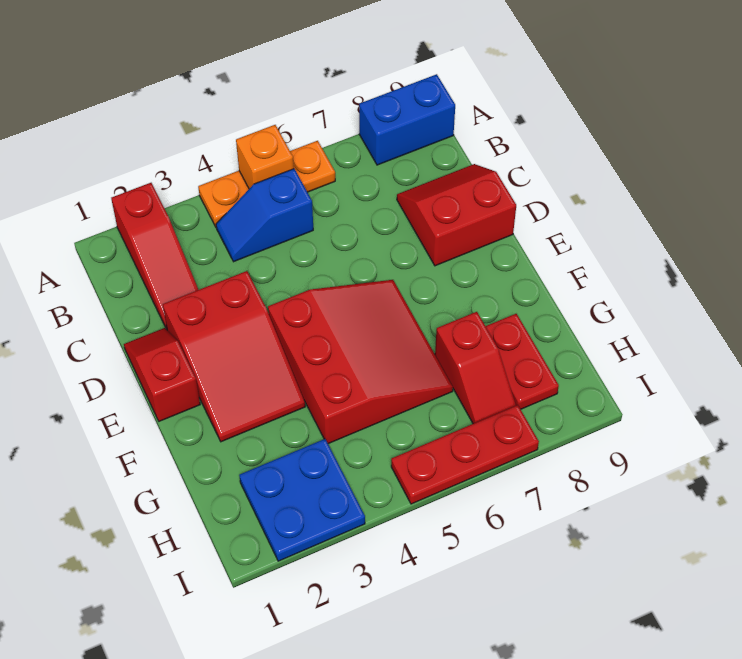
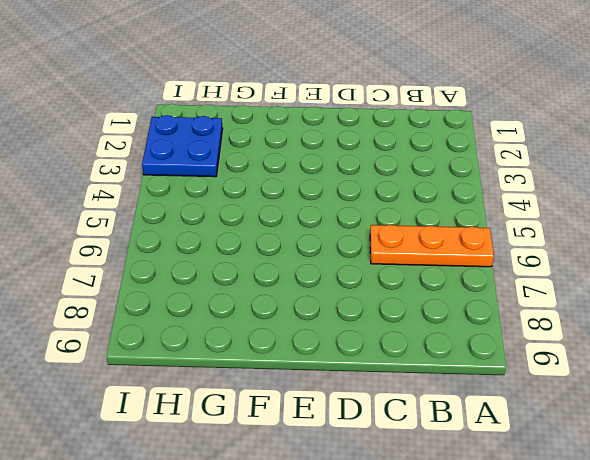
orange 1x3 plate [370,225,494,267] -> orange 1x3 plate turned to [198,141,335,227]
none -> red 1x3 slope [111,183,198,330]
none -> blue 1x2 brick [359,74,455,165]
none -> blue 1x2 slope [216,169,313,262]

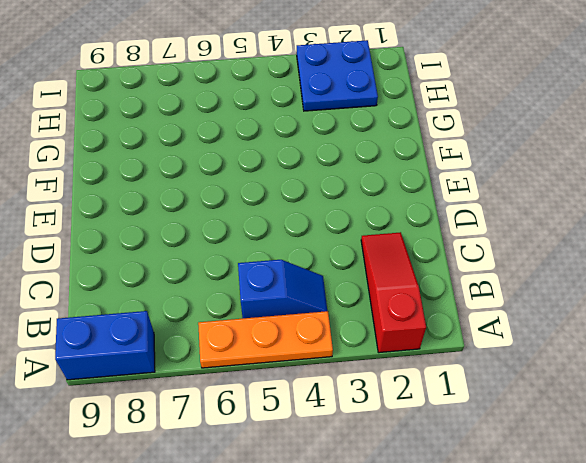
none -> red 2x2 slope [397,164,516,266]
none -> red 1x2 slope [124,328,200,421]
none -> red 2x3 slope [163,271,305,442]

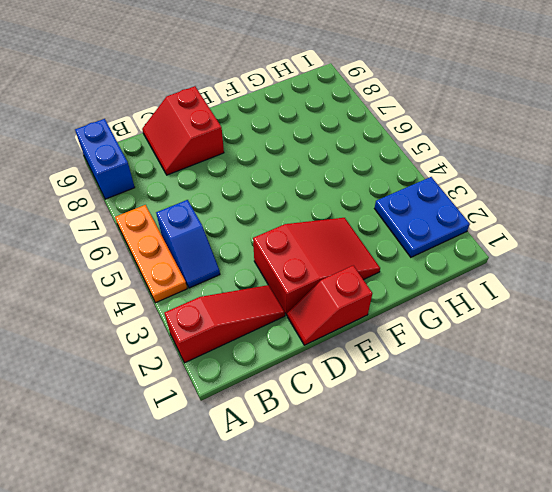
none -> red 3x3 slope [268,280,453,444]
none -> red 1x2 slope [435,312,516,424]
none -> red 1x2 plate [486,314,559,409]

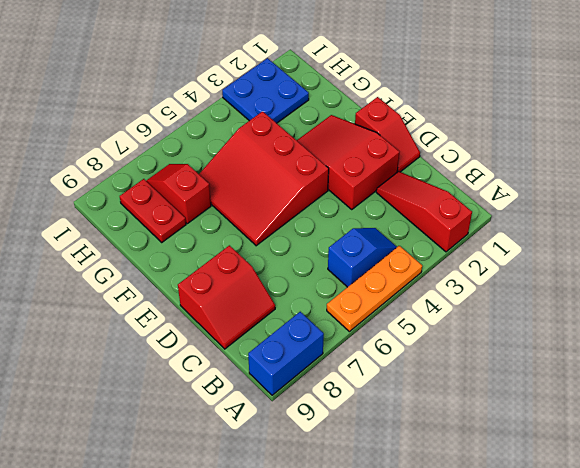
none -> red 1x3 plate [391,405,539,504]
none -> orange 1x1 brick [236,125,294,189]

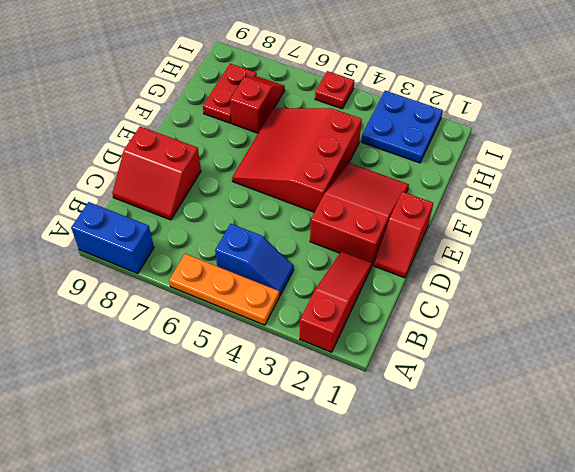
red 1x1 plate [315,71,354,109] -> red 1x3 plate [391,405,539,504]
none -> orange 1x1 brick [236,125,294,189]

